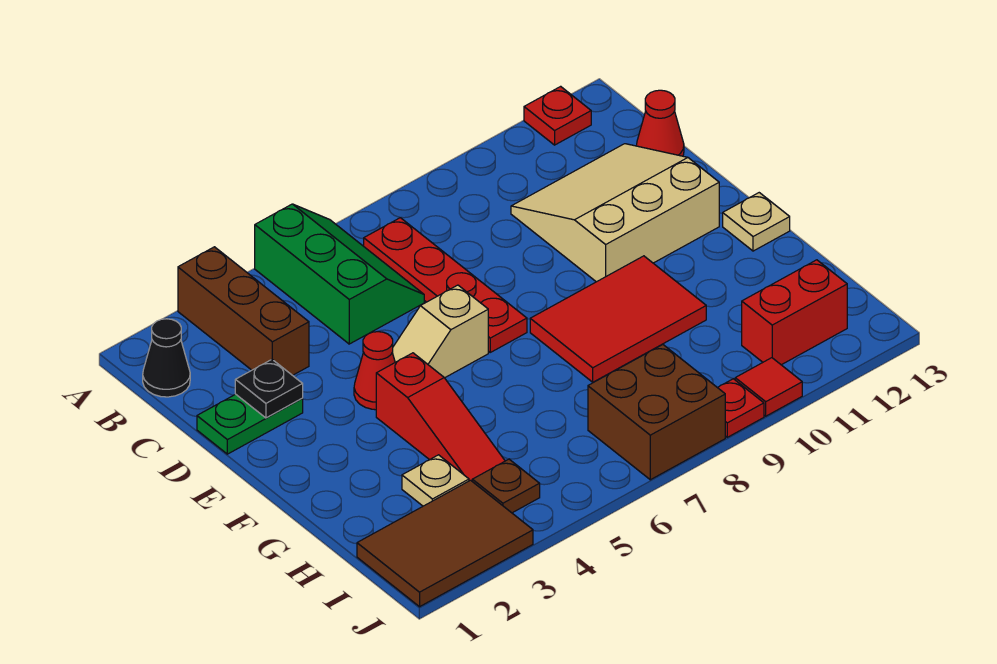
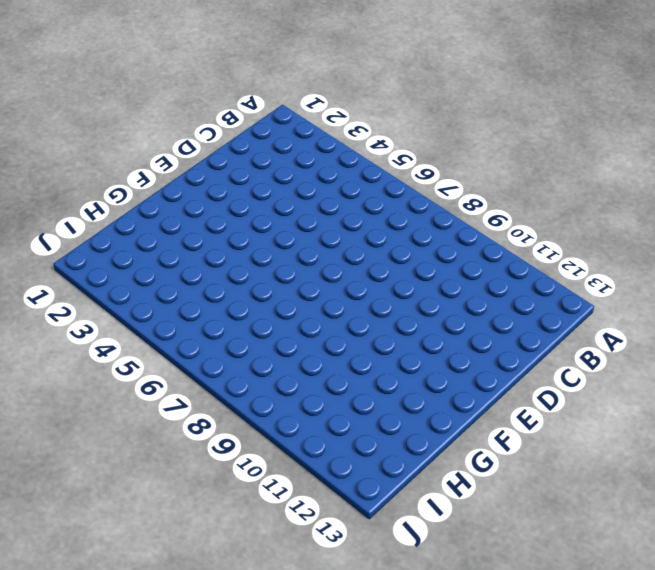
none -> brown 1x3 brick [178,247,309,375]
none -> green 2x3 slope [255,204,424,344]
none -> red 1x1 plate [524,86,591,145]

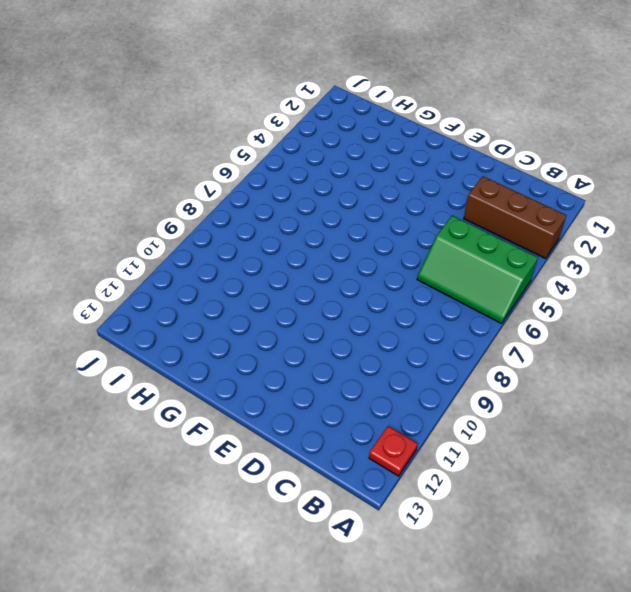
none -> black 1x1 cone [143,319,190,397]
none -> red 1x4 plate [364,218,527,352]
none -> tan 3x3 slope [511,144,719,282]

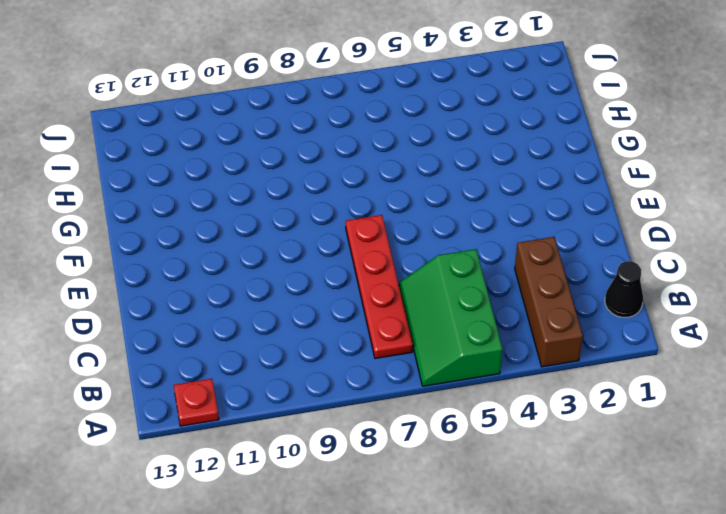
none -> tan 3x3 slope [511,144,719,282]
none -> red 1x1 cone [636,90,684,156]
none -> green 1x2 plate [197,394,303,454]

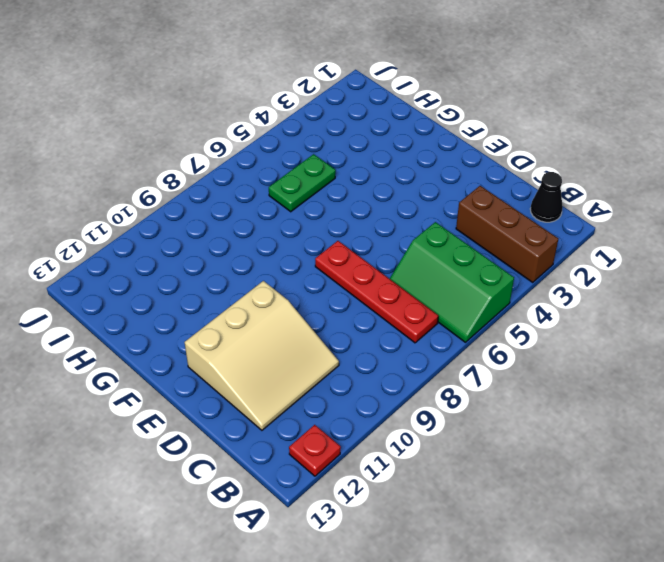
green 1x2 plate [269,154,336,212] -> green 1x2 plate moved to [197,394,303,454]
none -> red 1x1 cone [636,90,684,156]
none -> red 1x1 cone [354,332,395,410]
none -> tan 1x2 slope [392,285,488,378]

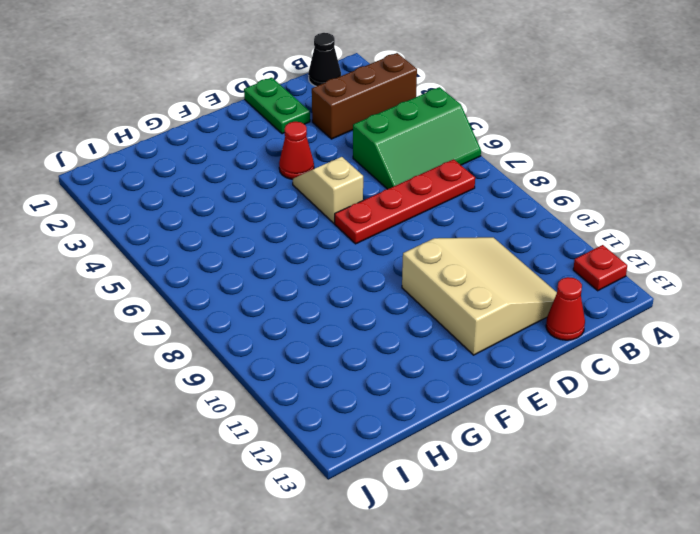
none -> red 1x3 slope [376,353,505,481]
none -> red 2x3 tile [530,256,706,382]
none -> tan 1x1 plate [723,193,790,251]

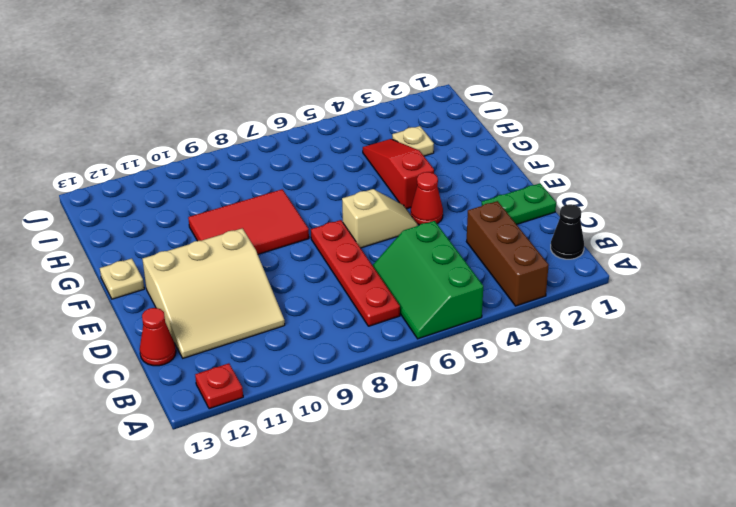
none -> brown 2x3 tile [357,480,533,607]
none -> brown 1x1 plate [472,459,540,513]
none -> brown 2x2 brick [588,345,725,480]

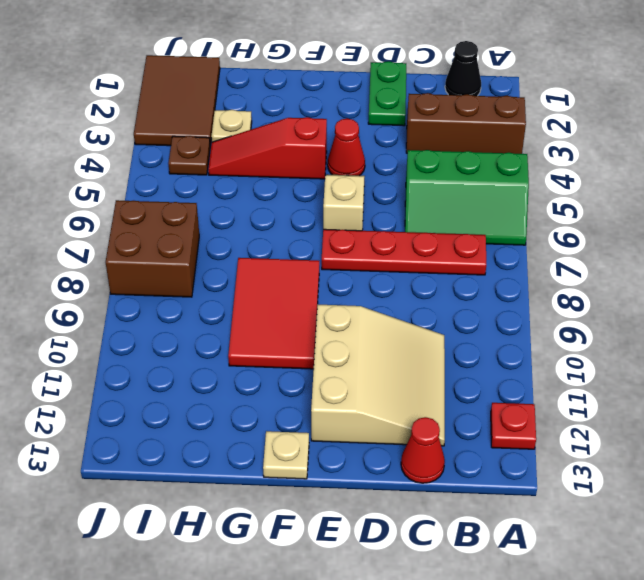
none -> red 1x2 brick [742,260,847,365]
none -> red 1x1 plate [718,379,764,437]
none -> red 1x1 tile [735,358,802,416]

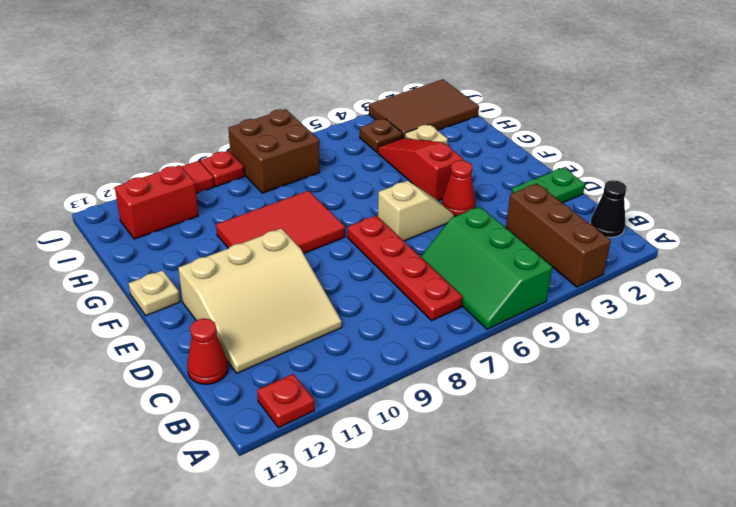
none -> black 1x1 plate [235,360,303,418]

